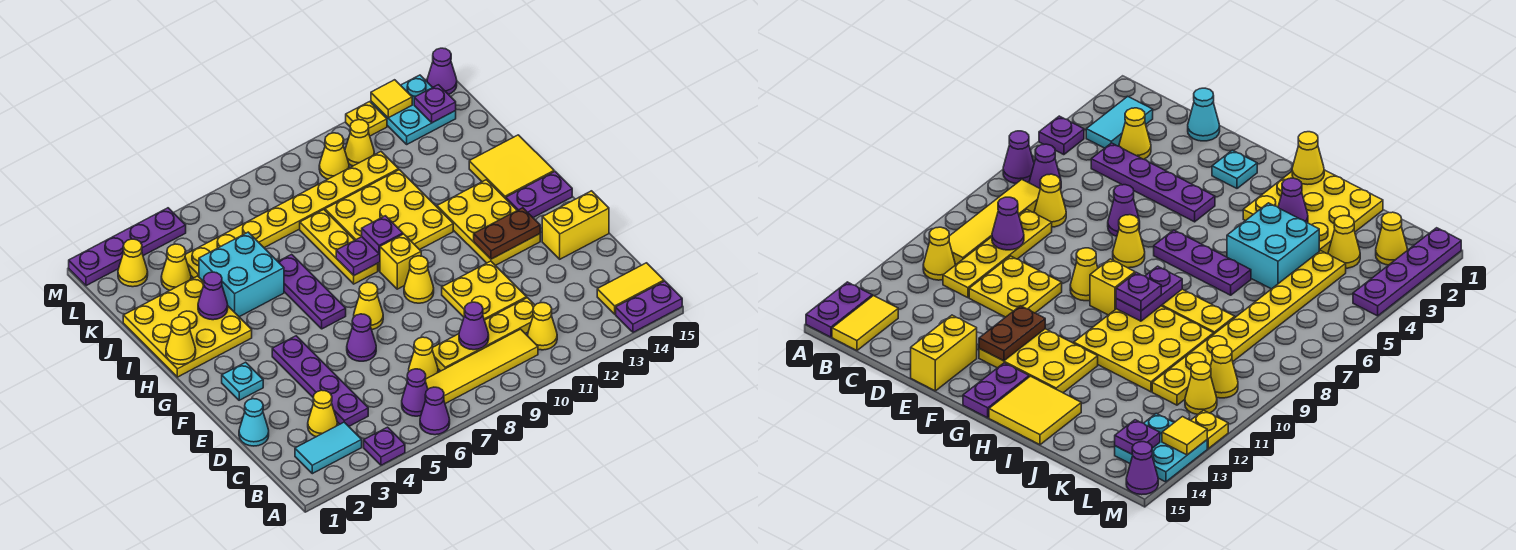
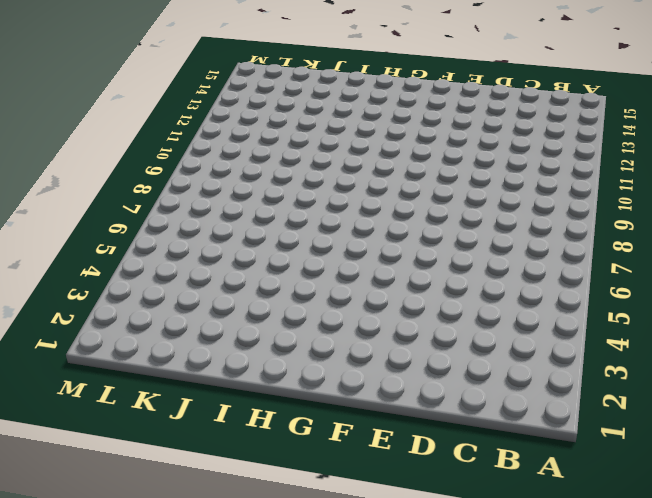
none -> purple 1x1 plate [364,427,405,465]
none -> purple 1x1 cone [420,387,450,435]
none -> purple 1x2 plate [616,281,682,332]
none -> cyan 1x2 tile [295,422,362,474]

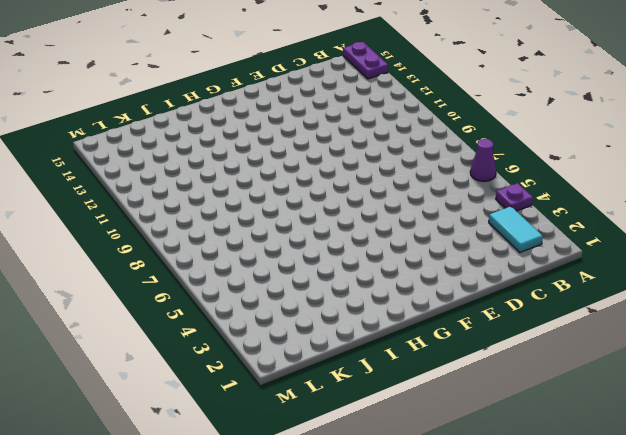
none -> purple 1x1 cone [402,369,428,416]
none -> yellow 1x4 tile [425,329,538,404]
none -> yellow 1x1 cone [528,303,557,350]
none -> yellow 1x2 tile [597,263,664,314]

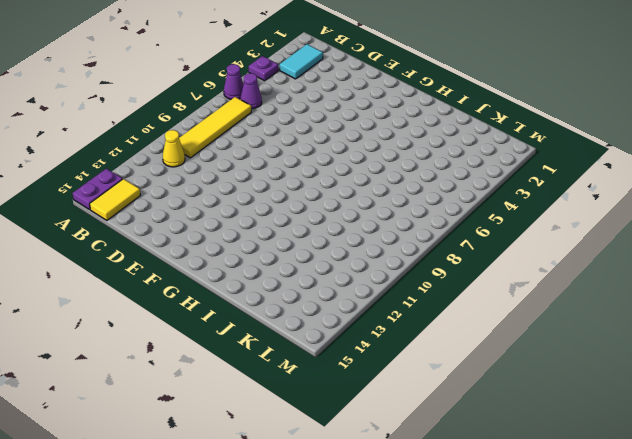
none -> yellow 1x1 cone [308,390,337,437]
none -> purple 1x4 plate [272,336,368,426]
none -> yellow 1x1 cone [409,337,438,379]
none -> yellow 1x4 plate [432,298,535,371]

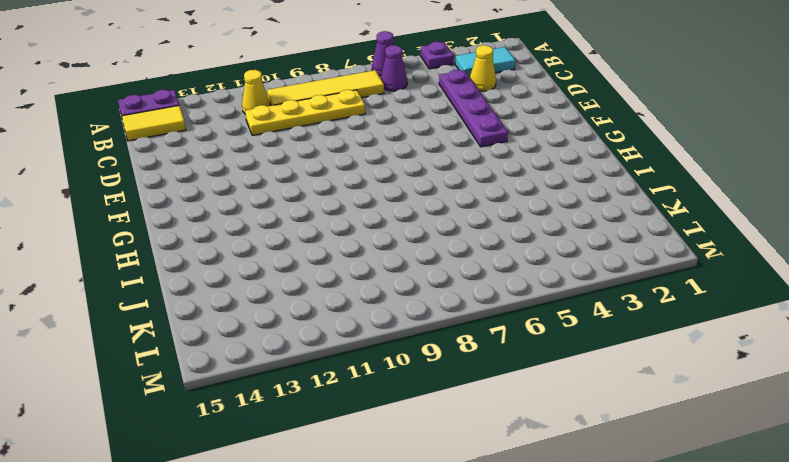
none -> yellow 1x1 cone [409,337,438,379]
none -> cyan 1x1 cone [239,399,269,446]
none -> yellow 2x2 plate [442,261,527,320]
none -> purple 1x1 cone [347,314,376,361]

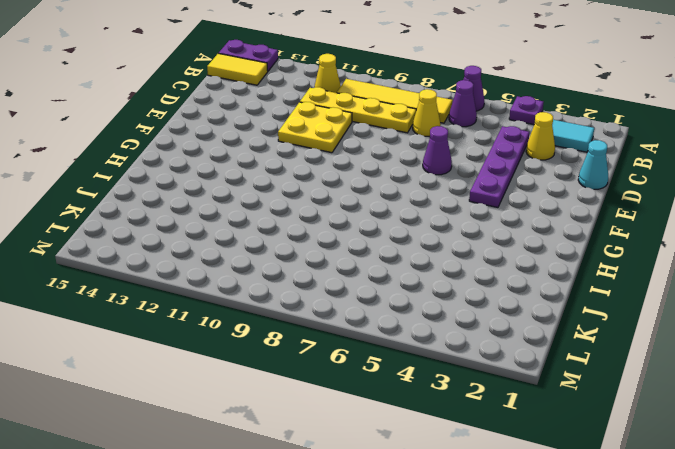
none -> yellow 1x2 brick [542,191,609,259]
none -> cyan 1x1 plate [222,362,263,400]
none -> yellow 1x1 cone [354,282,383,330]
none -> yellow 1x1 cone [404,256,434,303]

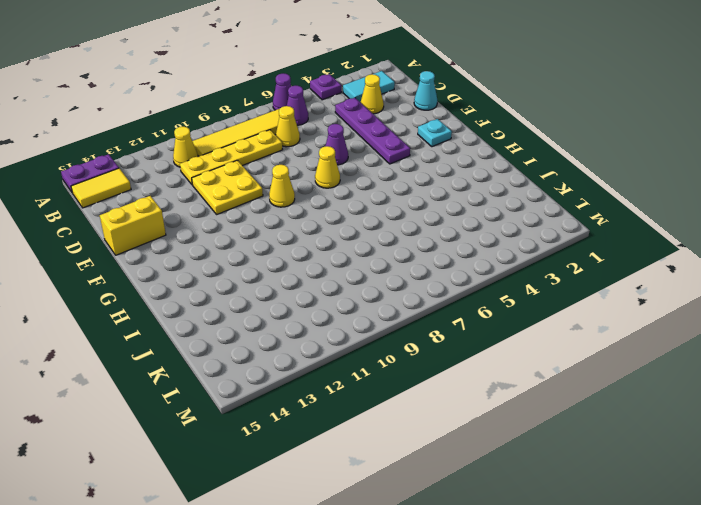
none -> yellow 2x3 plate [437,180,540,266]
none -> purple 1x3 plate [278,254,346,329]
none -> yellow 1x1 brick [380,234,421,289]
none -> purple 1x2 plate [506,172,572,218]

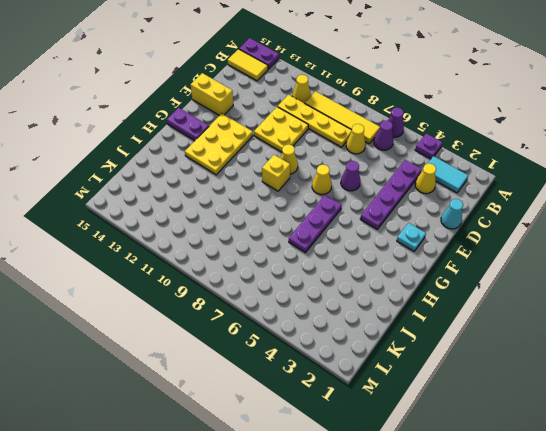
none -> yellow 3x3 plate [123,276,252,377]
none -> yellow 1x3 plate [300,210,378,284]
none -> yellow 3x3 plate [325,170,453,271]
none -> yellow 2x2 tile [469,135,554,199]

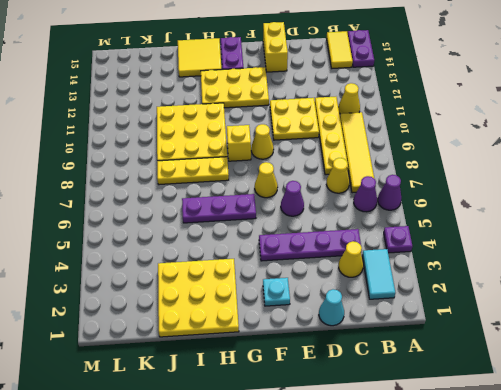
none -> cyan 2x2 brick [199,232,284,317]
none -> yellow 1x1 cone [161,244,191,290]
none -> yellow 1x8 plate [185,152,398,278]
none -> yellow 1x1 cone [118,239,148,287]

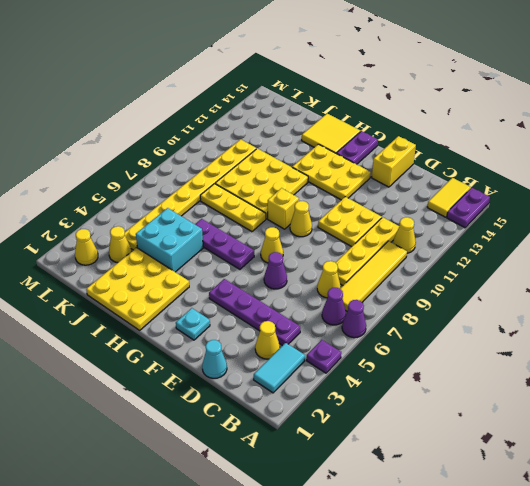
none -> yellow 1x1 cone [319,133,349,179]
none -> yellow 1x1 cone [345,120,374,166]
none -> cyan 2x2 plate [371,75,456,144]
none -> purple 1x4 plate [69,208,186,286]

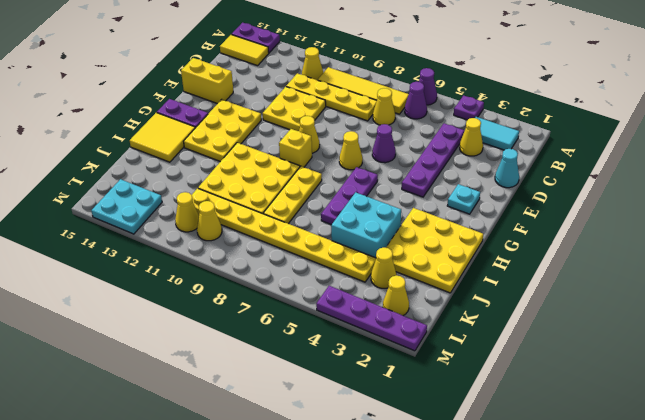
none -> yellow 1x1 plate [346,102,387,136]
none -> purple 1x1 cone [427,48,457,94]
none -> purple 1x1 cone [459,302,489,350]
none -> brown 1x2 plate [474,208,540,259]

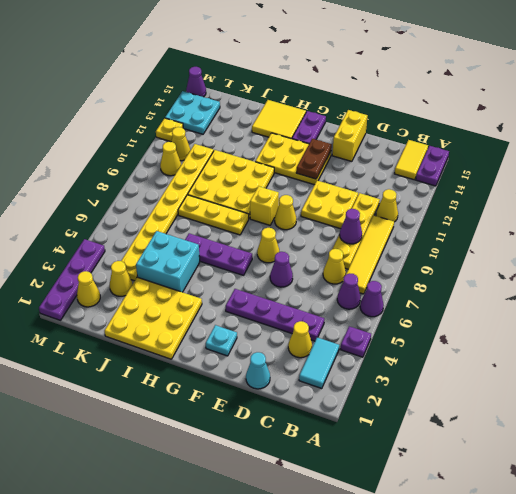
none -> yellow 1x1 cone [166,317,196,364]
none -> purple 1x2 plate [336,237,380,276]
none -> purple 1x1 cone [198,272,228,320]
none -> purple 1x1 plate [414,85,456,123]

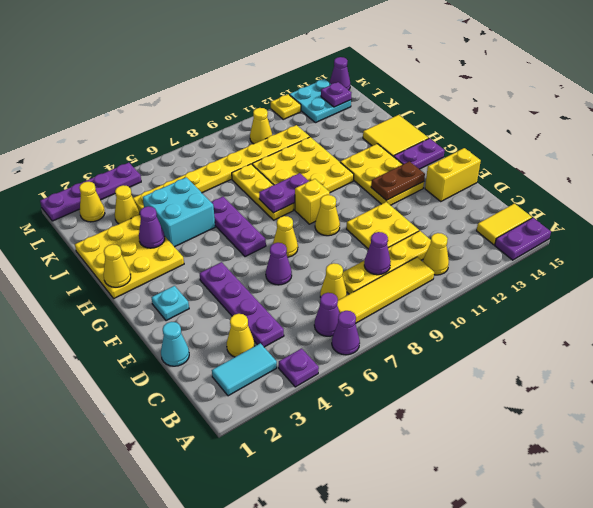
none -> yellow 1x1 cone [345,120,374,166]
none -> yellow 1x1 tile [371,80,412,118]
none -> purple 1x1 plate [362,216,403,254]

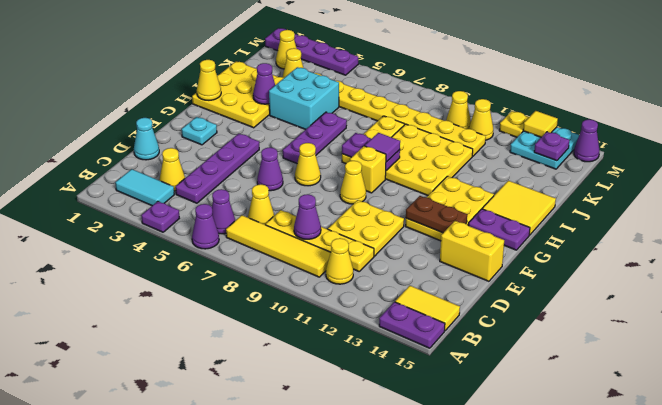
purple 1x1 tile [365,133,400,162] -> purple 1x1 plate [362,216,403,254]

